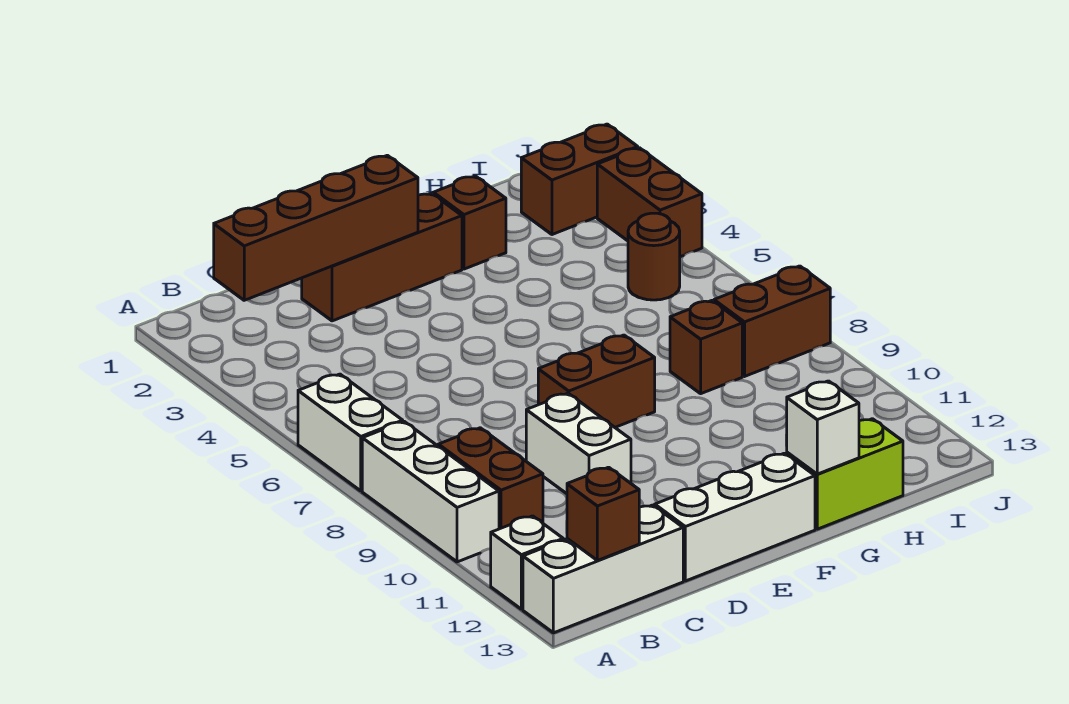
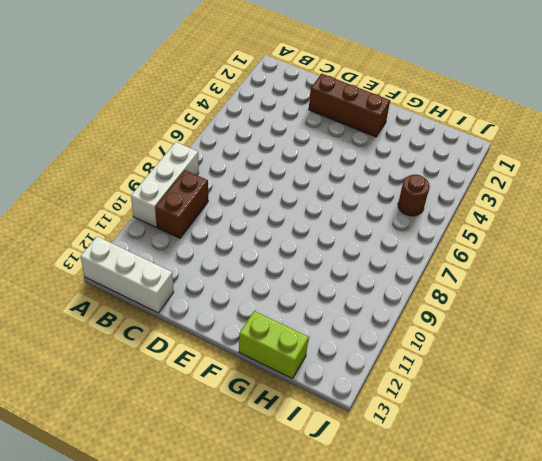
none -> white 1x2 brick [298,374,403,491]
none -> white 1x1 brick [491,516,563,609]
none -> white 1x2 brick [526,393,631,494]

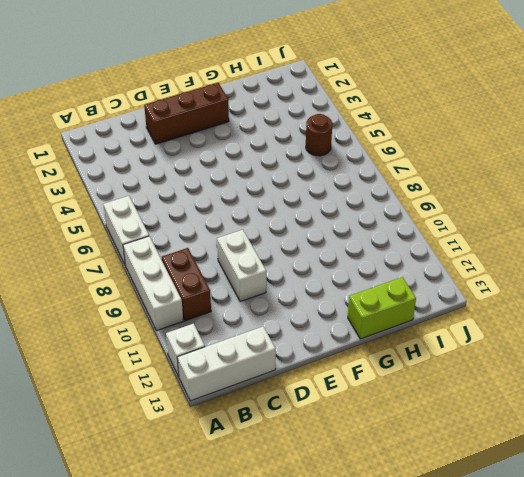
none -> white 1x3 brick [655,453,815,581]
none -> brown 1x2 brick [538,335,655,427]
none -> brown 1x1 brick [433,176,506,269]

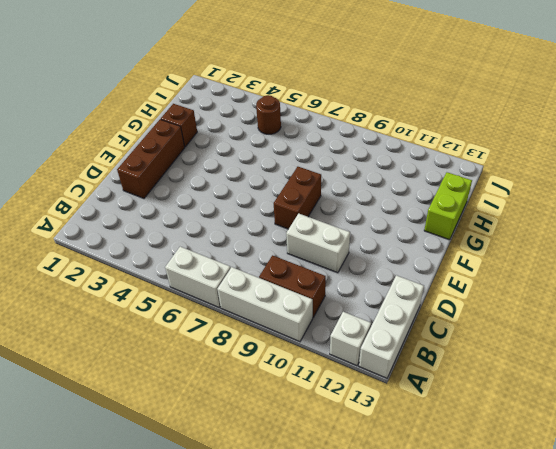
none -> white 1x3 brick [655,453,815,581]
none -> brown 1x1 brick [670,301,742,394]
none -> brown 1x2 brick [521,124,638,235]

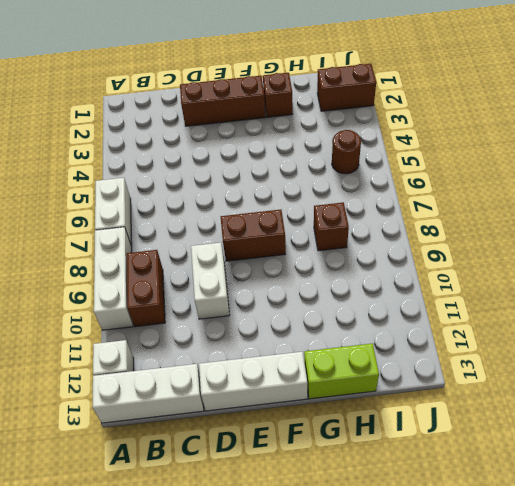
none -> brown 1x2 brick [714,266,830,376]
none -> brown 1x2 brick [597,148,702,257]
none -> brown 1x4 brick [214,155,418,300]

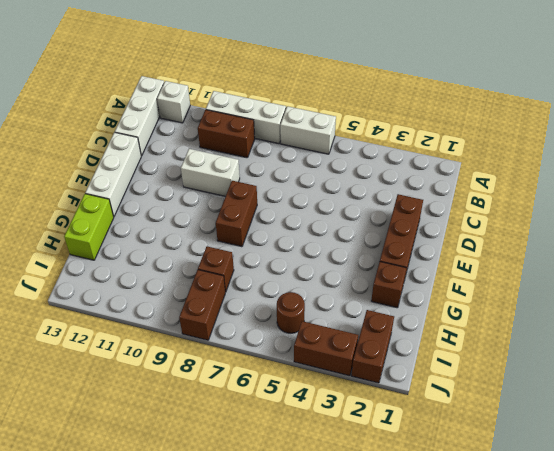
none -> brown 1x4 brick [214,155,418,300]
none -> brown 1x1 brick [567,467,639,561]
none -> white 1x1 brick [786,381,859,474]

